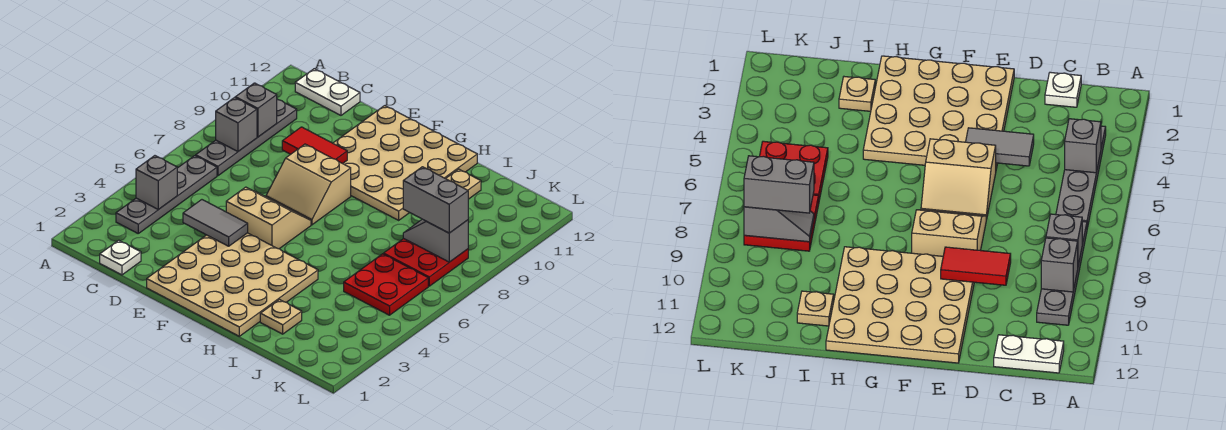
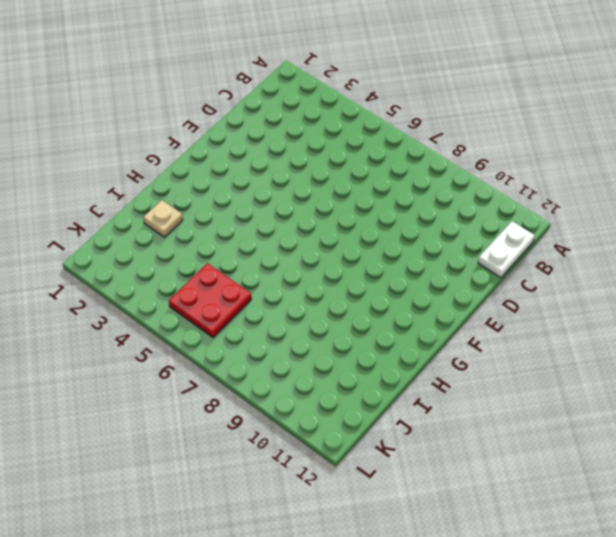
none -> grey 1x4 plate [116,156,217,233]
none -> grey 1x4 plate [196,99,297,176]
none -> white 1x1 plate [100,240,141,275]

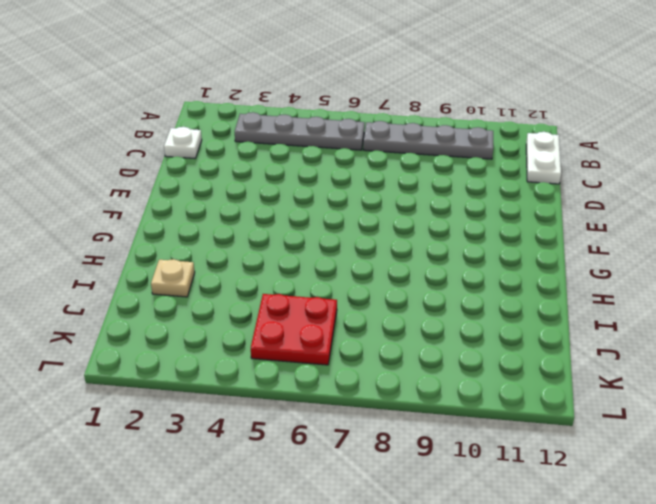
none -> tan 4x4 plate [147,233,318,336]
none -> tan 2x2 slope [226,187,311,249]
none -> tan 2x2 slope [266,144,351,225]

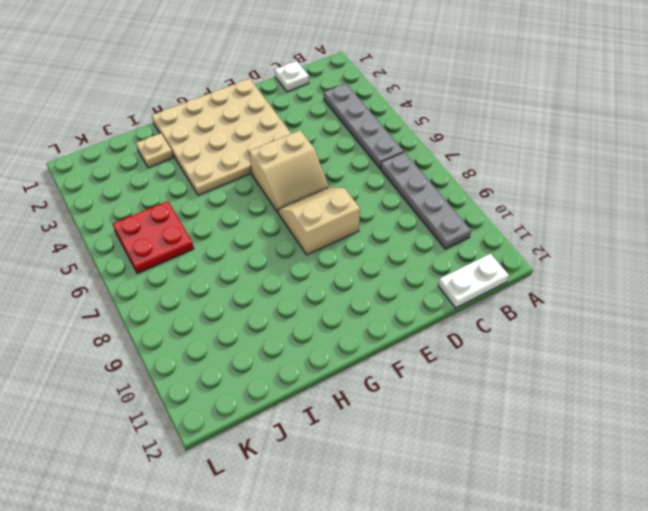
none -> tan 4x4 plate [333,106,477,220]
none -> tan 1x1 plate [446,169,481,199]
none -> red 2x2 plate [384,239,468,286]

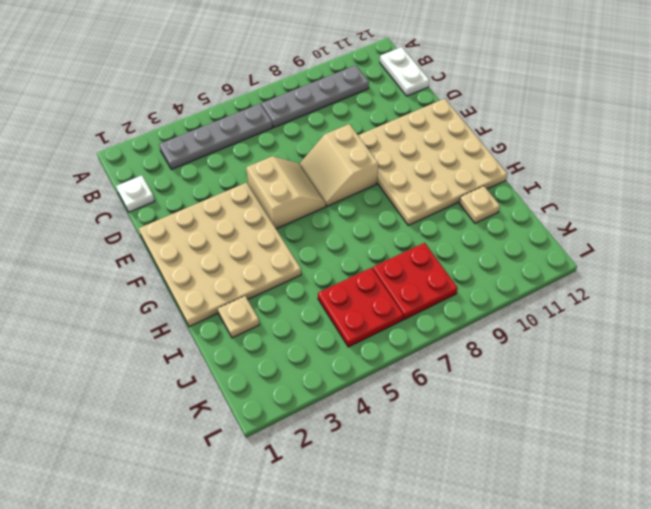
none -> grey 1x1 brick [136,156,177,209]
none -> grey 1x1 brick [216,98,257,151]
none -> grey 1x1 brick [235,83,277,137]

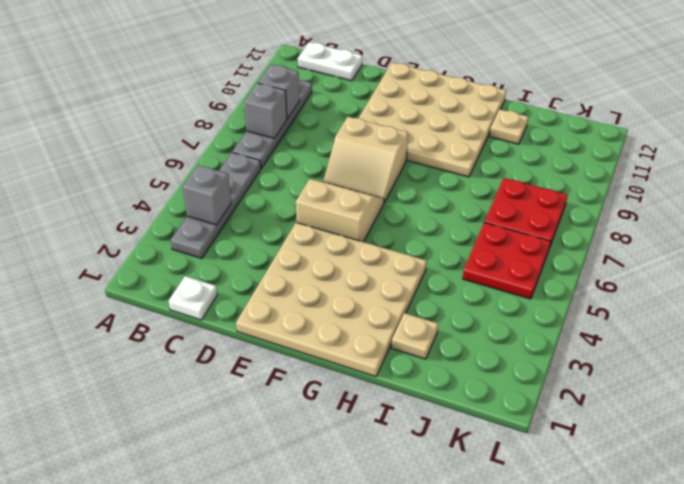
none -> grey 1x2 tile [183,200,248,246]
none -> red 1x2 tile [282,127,347,164]
none -> grey 1x2 slope [403,219,468,262]

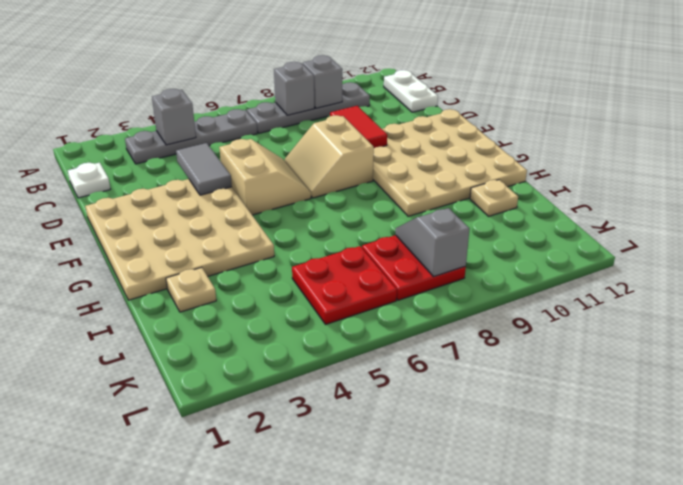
none -> grey 1x2 brick [403,167,468,233]

